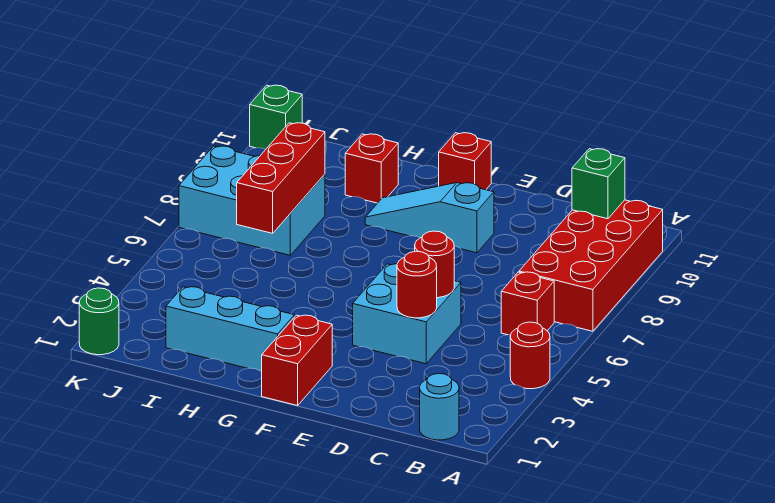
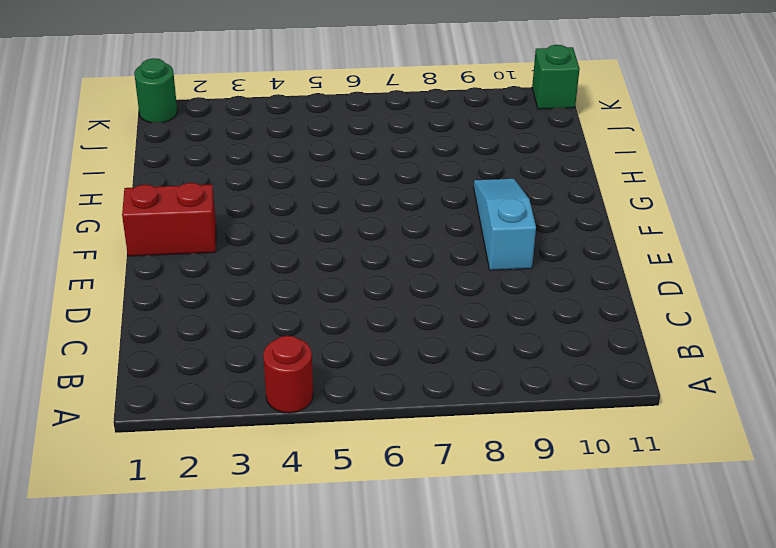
none -> red 2x4 brick [519,200,663,331]
none -> cyan 1x1 round brick [420,374,459,440]
none -> red 1x1 brick [501,272,554,335]

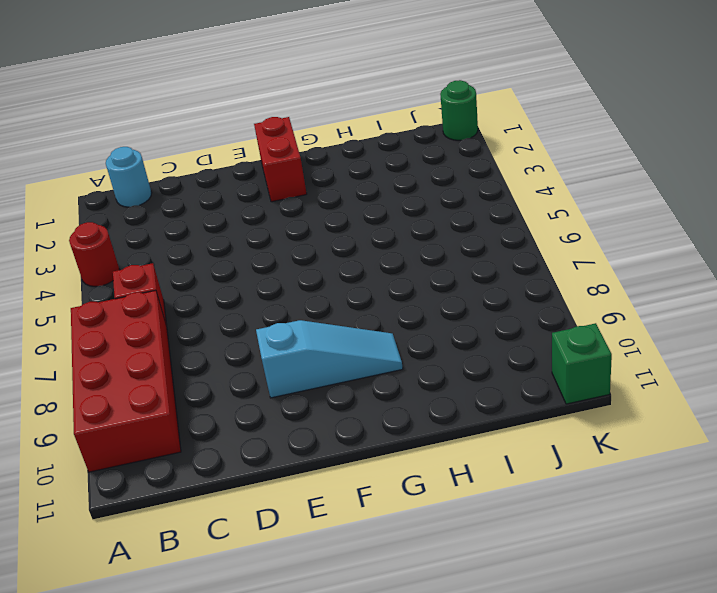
none -> cyan 2x2 brick [353,264,461,364]
none -> red 1x1 brick [439,133,491,190]
none -> cyan 1x3 brick [166,287,294,372]

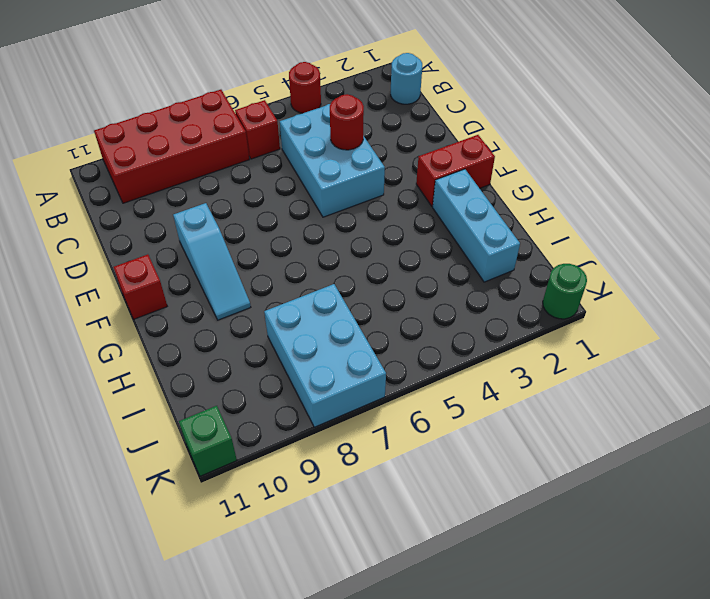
cyan 2x3 brick [280,104,385,217] -> cyan 2x2 brick [353,264,461,364]
none -> red 1x1 brick [345,134,398,203]
none -> green 1x1 brick [572,149,625,219]
none -> red 1x1 round brick [415,231,454,298]

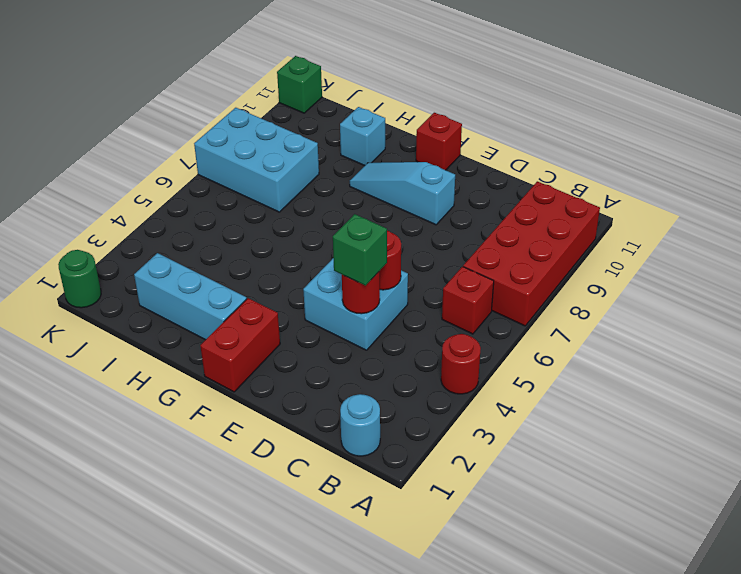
green 1x1 brick [333,214,387,286] -> green 1x1 brick moved to [572,149,625,219]
cyan 1x1 brick [340,107,385,166] -> red 1x1 brick [345,134,398,203]
none -> red 1x3 brick [237,123,325,233]

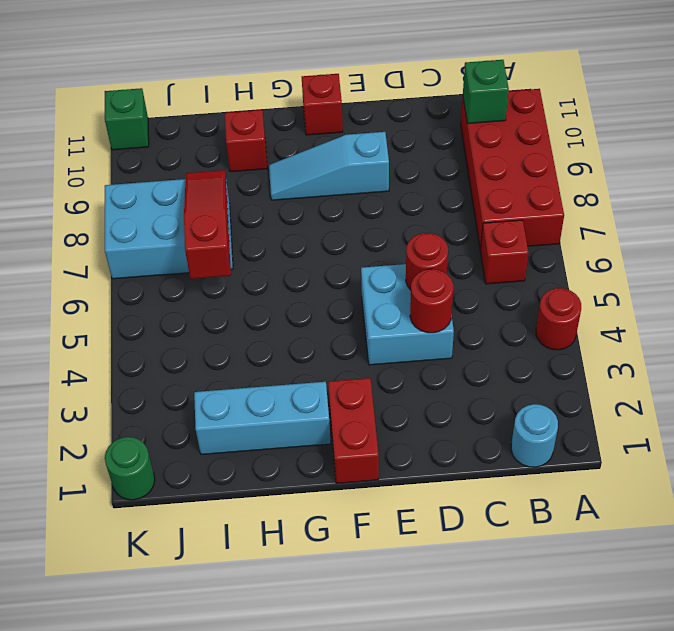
red 1x3 slope [184,170,231,279] -> red 1x3 brick [237,123,325,233]

